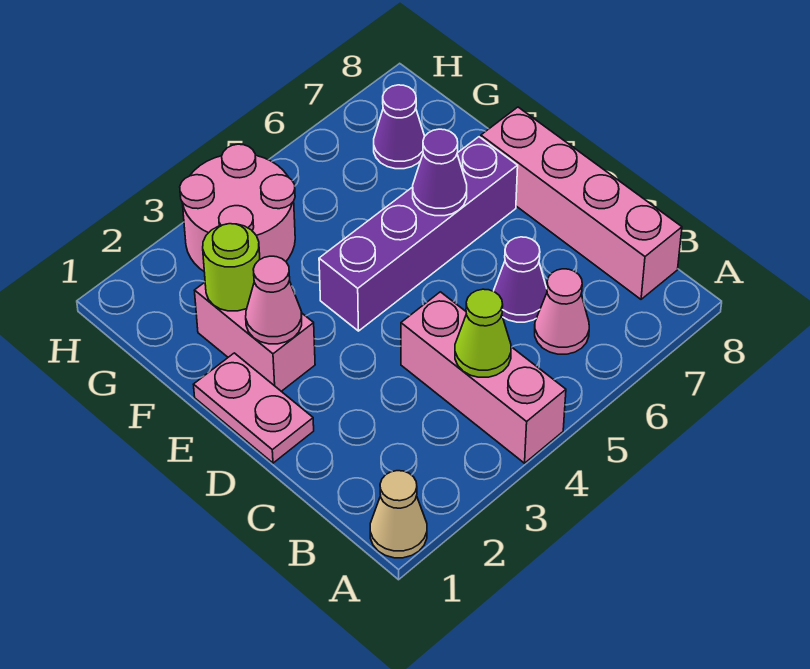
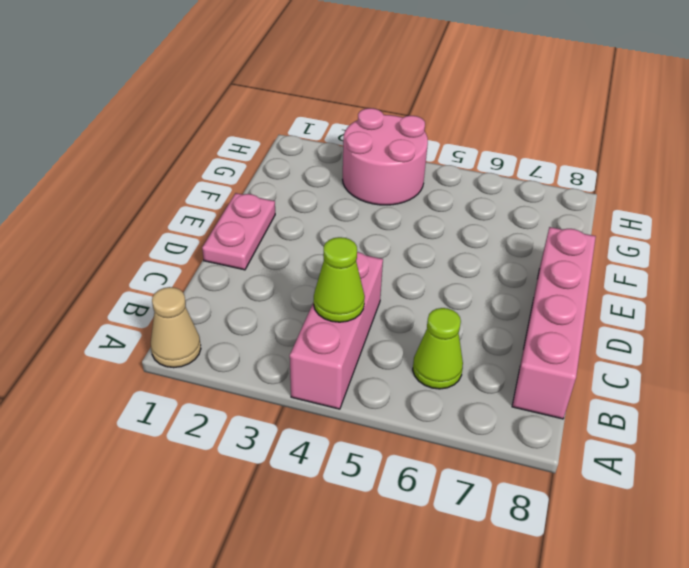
lime 1x1 cone [413,308,463,389] -> pink 1x1 cone [535,269,589,354]
none -> purple 1x1 cone [494,237,547,322]
none -> pink 1x2 brick [194,282,315,391]
none -> purple 1x4 brick [319,137,518,331]

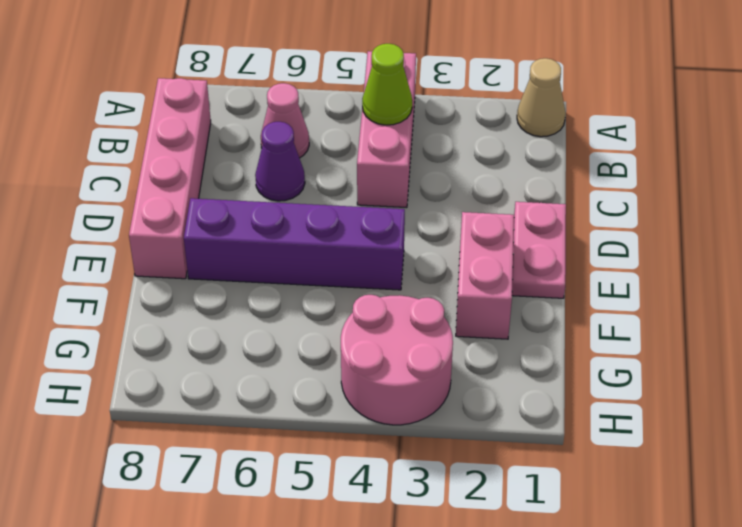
none -> purple 1x1 cone [374,85,425,169]
none -> pink 1x1 cone [246,256,302,344]
none -> purple 1x1 cone [413,129,467,216]

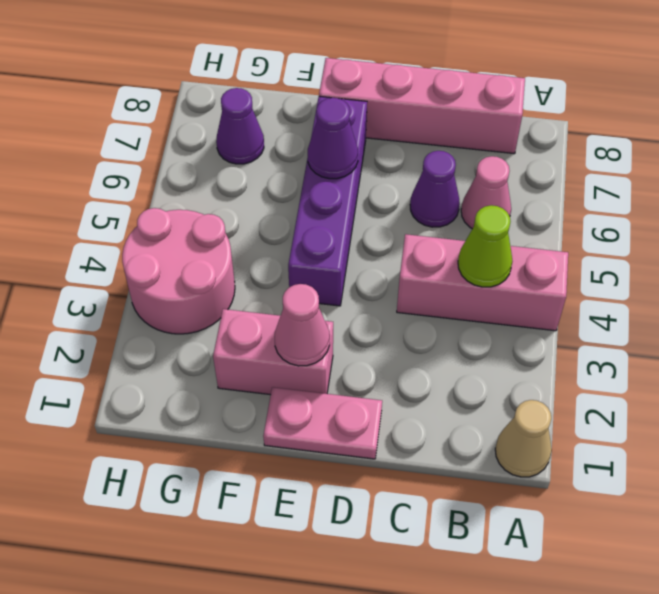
none -> lime 1x1 round brick [203,224,260,311]

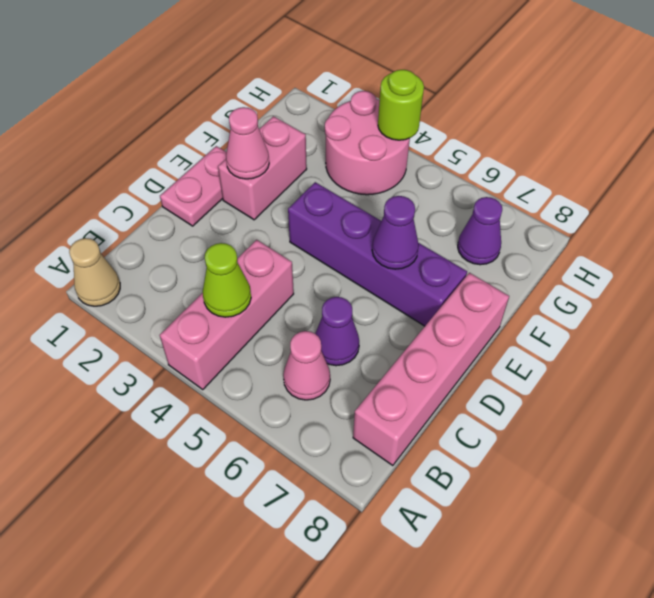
lime 1x1 round brick [378,70,424,140] -> lime 1x1 round brick moved to [203,224,260,311]

